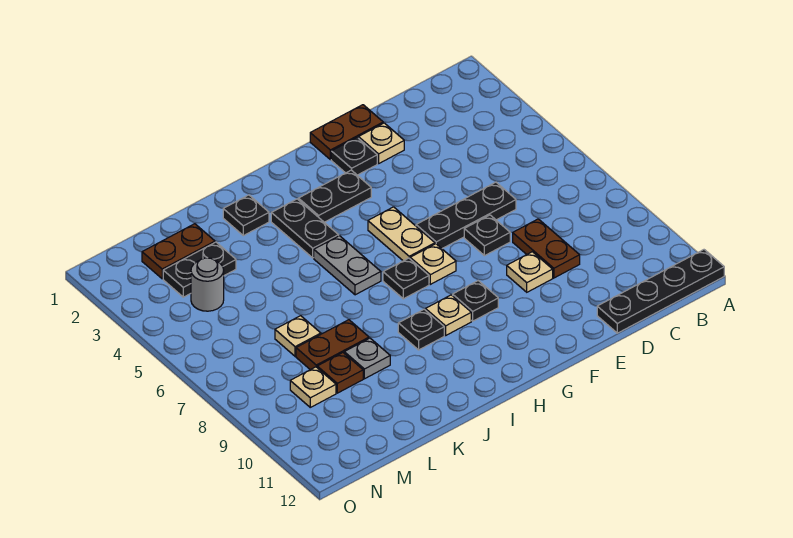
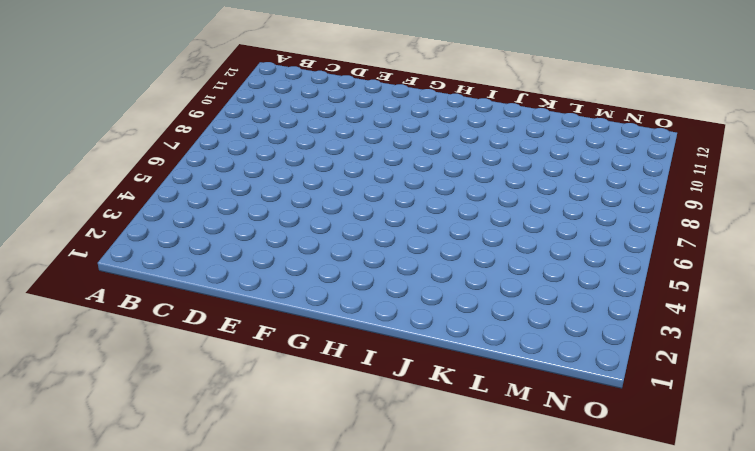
none -> black 1x4 plate [597,250,724,333]
none -> black 1x3 plate [416,182,516,248]
none -> brown 1x2 plate [513,219,580,278]

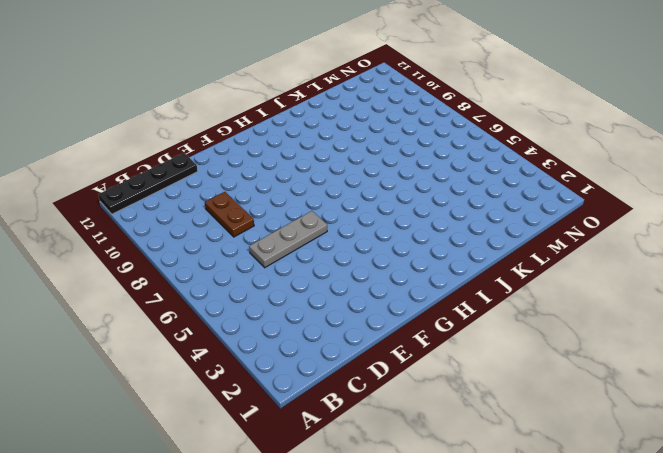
grey 1x3 plate [249,211,327,268] -> black 1x3 plate [416,182,516,248]
none -> brown 1x2 plate [310,105,383,160]
none -> tan 1x1 plate [358,123,404,163]
none -> black 1x1 plate [464,215,510,256]

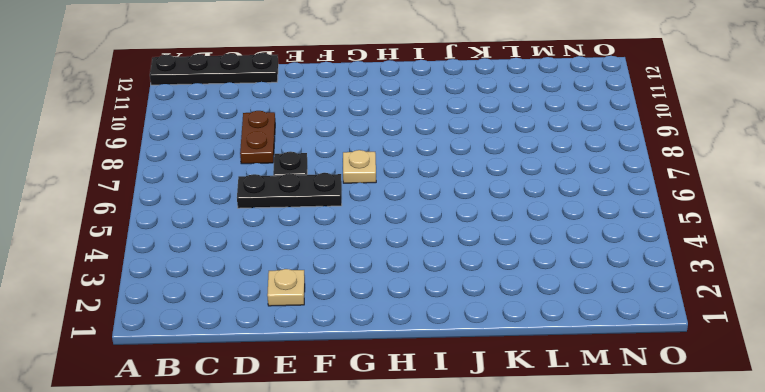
none -> brown 1x2 plate [310,105,383,160]
none -> tan 1x1 plate [507,252,553,292]
none -> black 1x1 plate [331,138,377,175]

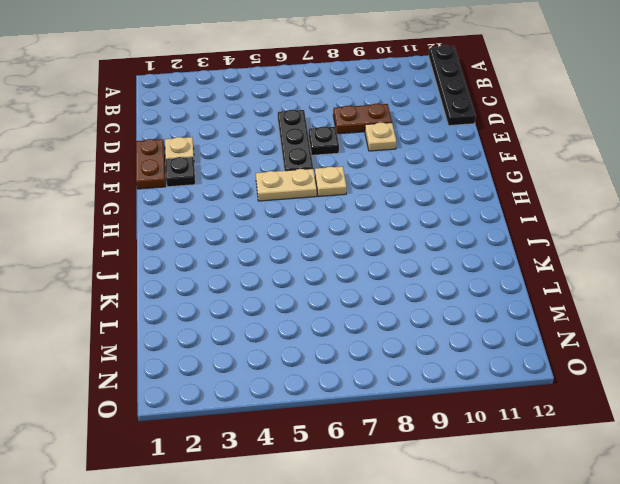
none -> black 1x2 plate [298,170,371,222]
none -> black 1x1 plate [453,281,498,321]
none -> black 1x1 plate [383,258,429,299]

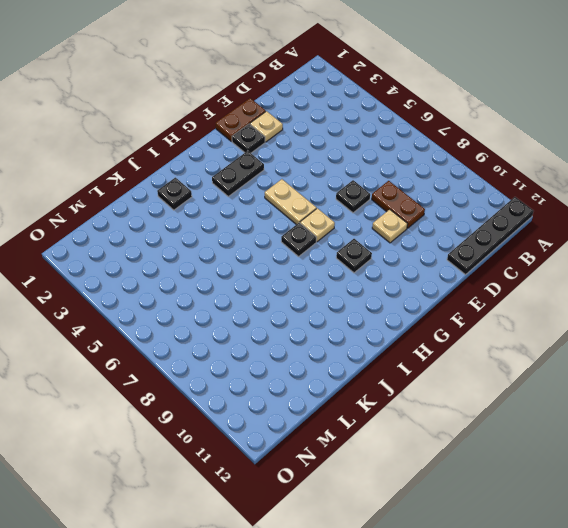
none -> black 1x3 plate [416,182,516,248]
none -> tan 1x1 plate [425,295,471,335]
none -> black 1x2 plate [271,199,339,258]

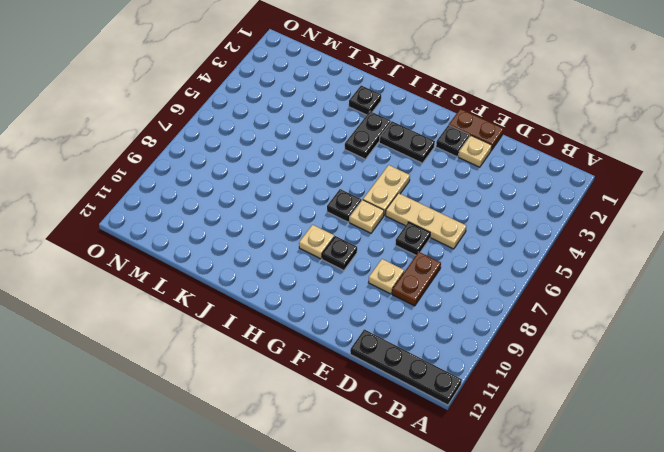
tan 1x3 plate [386,193,467,249] -> black 1x3 plate [416,182,516,248]
none -> grey 1x2 plate [314,236,381,295]
none -> black 1x1 plate [398,309,444,350]
none -> brown 1x2 plate [296,320,369,370]

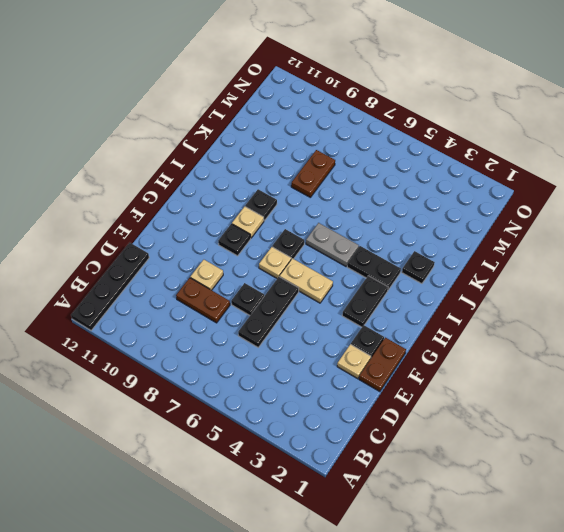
none -> grey 1x1 plate [344,338,390,379]
none -> brown 1x2 plate [142,224,215,279]
none -> black 1x2 plate [163,242,236,297]

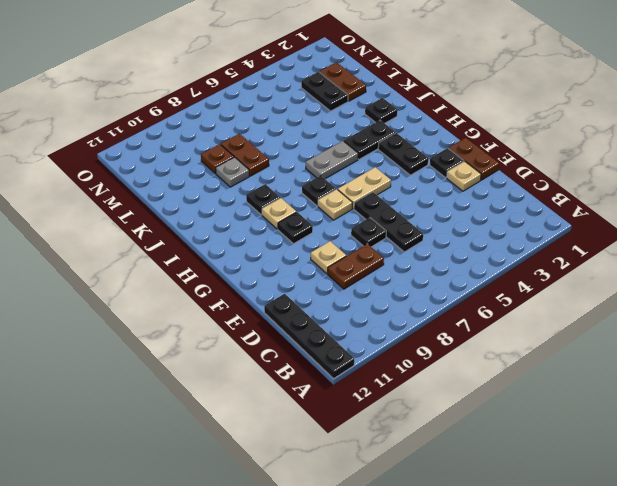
none -> tan 1x1 plate [275,316,321,356]
none -> grey 1x1 round brick [191,258,224,311]
none -> tan 1x1 plate [290,367,336,407]

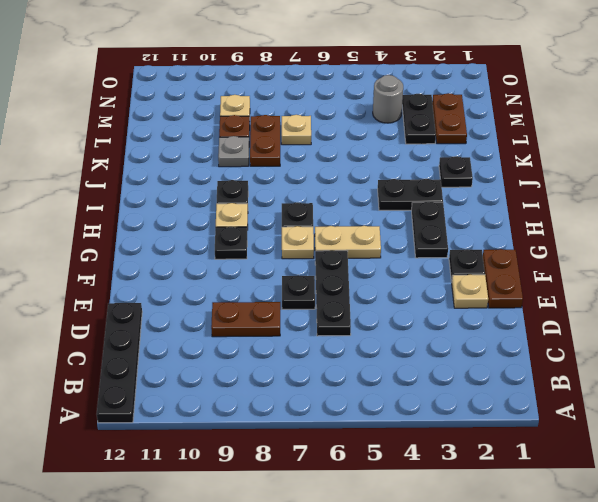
none -> tan 1x1 plate [507,252,553,292]
none -> grey 1x2 plate [314,236,381,295]

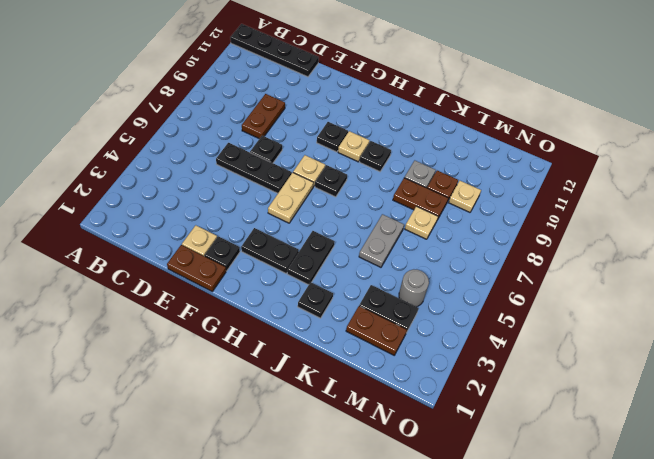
grey 1x2 plate [359,214,404,267] -> grey 1x2 plate moved to [314,236,381,295]
none -> tan 1x1 plate [507,252,553,292]

